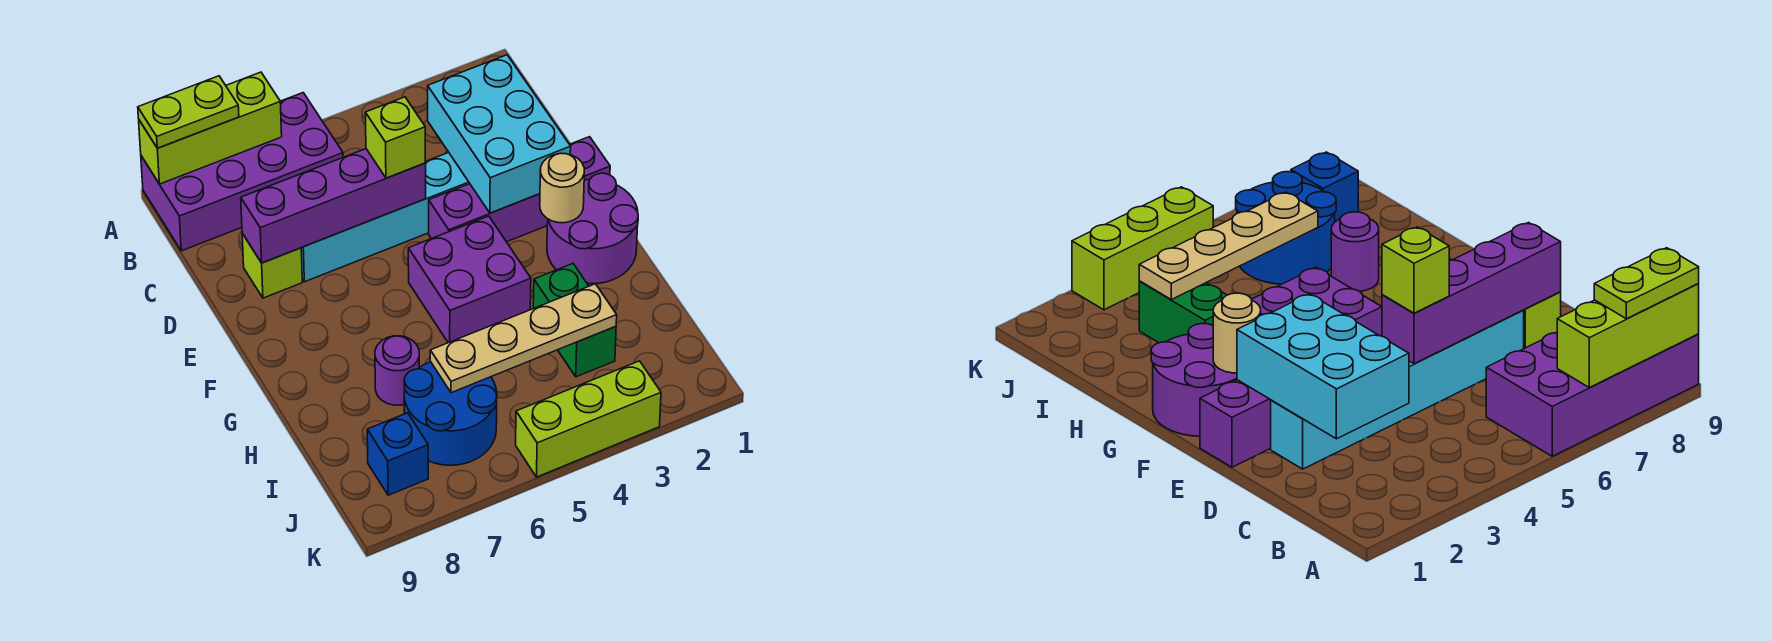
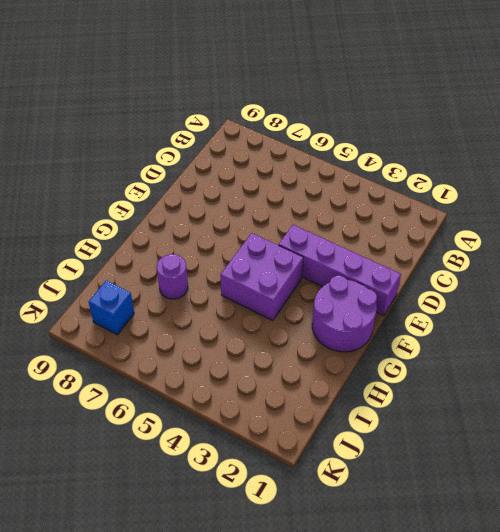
none -> purple 2x4 brick [141,93,343,251]
none -> cyan 1x6 brick [301,152,470,282]
none -> lime 1x1 brick [242,234,302,298]

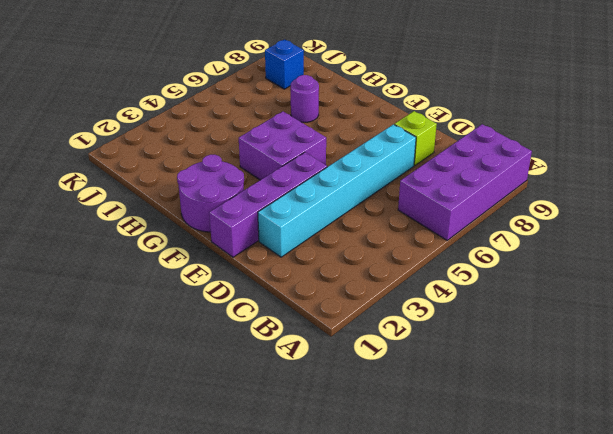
none -> green 1x2 brick [533,264,616,377]
none -> blue 2x2 round brick [404,362,497,465]
none -> lime 1x3 brick [516,361,661,477]

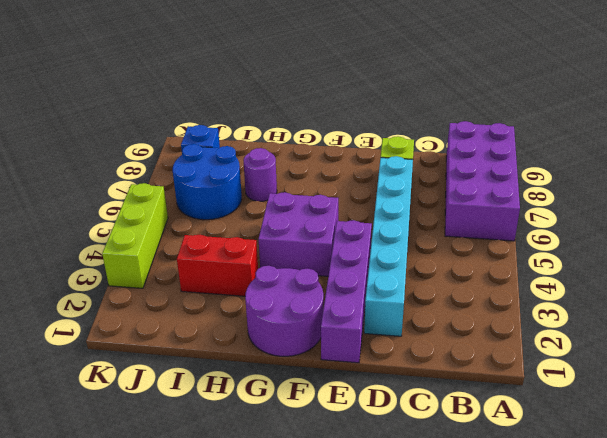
red 1x2 brick [177,235,258,296] -> green 1x2 brick [533,264,616,377]
none -> lime 1x3 brick [139,72,282,184]
none -> cyan 2x3 brick [428,55,571,213]
none -> purple 1x4 brick [241,149,426,263]

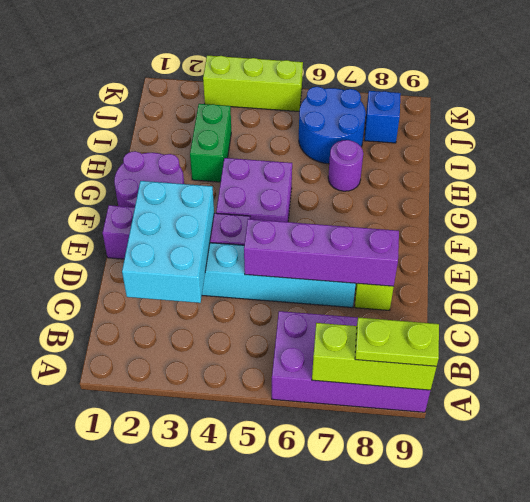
none -> tan 1x1 round brick [540,153,584,223]
none -> tan 1x4 plate [430,284,617,393]
none -> lime 1x1 brick [365,97,425,178]

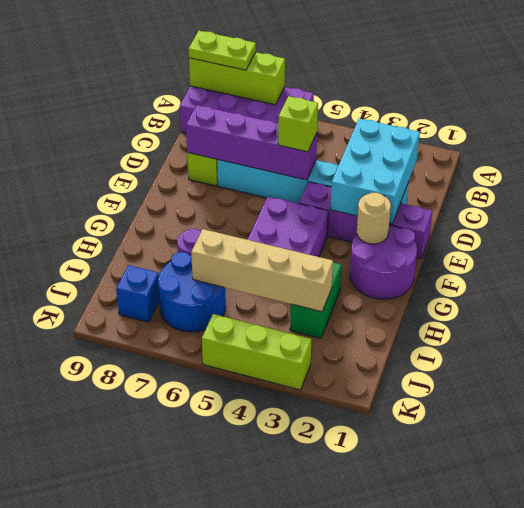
tan 1x4 brick [191,229,333,312] -> tan 1x4 plate [430,284,617,393]

